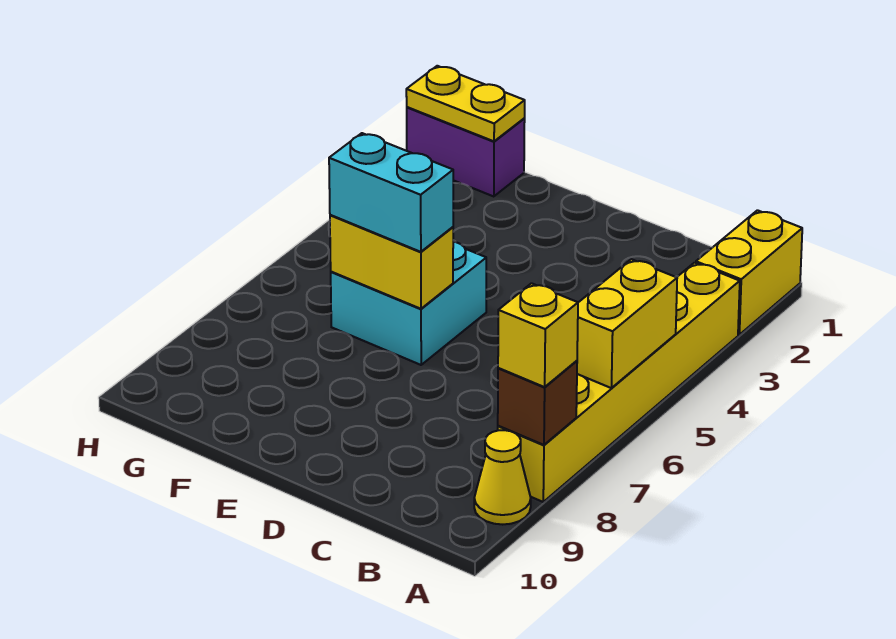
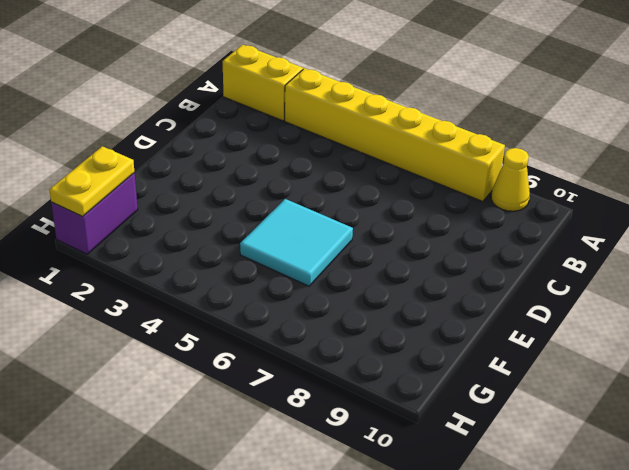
cyan 2x2 tile [240,199,353,286] -> cyan 2x2 brick [331,242,486,365]
none -> yellow 1x2 brick [577,259,677,388]
none -> brown 1x1 brick [498,361,577,445]

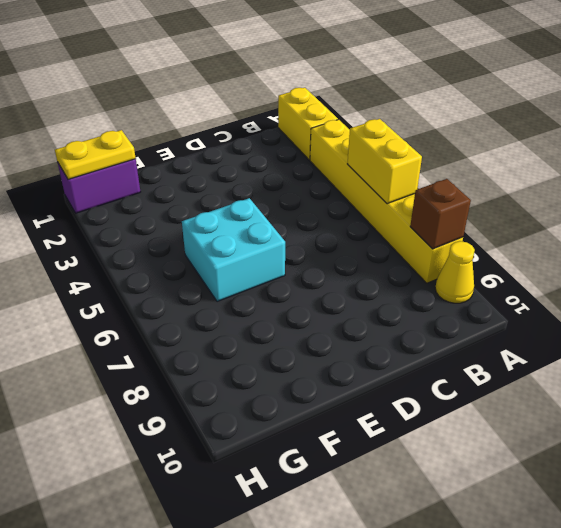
none -> yellow 1x2 brick [330,215,453,309]
none -> yellow 1x1 brick [498,283,578,387]

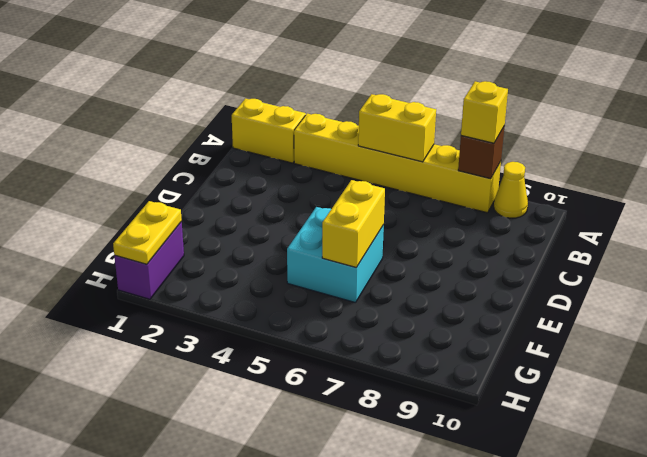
none -> cyan 1x2 brick [329,133,453,252]

